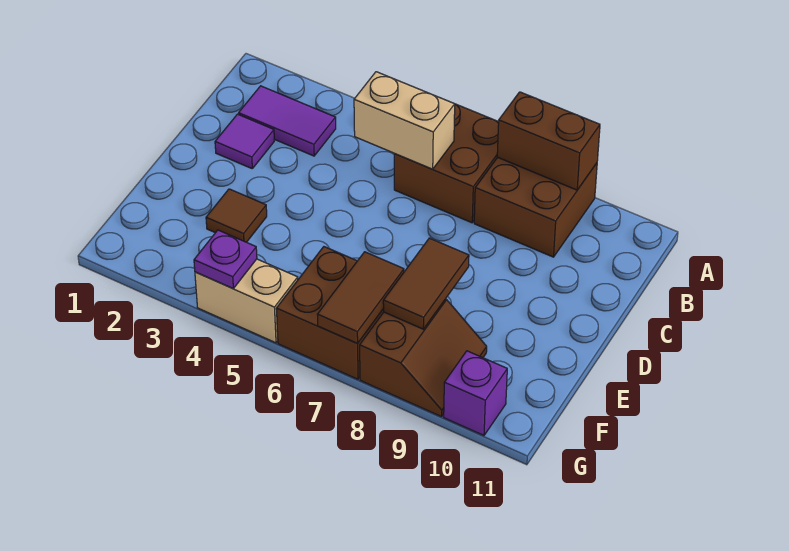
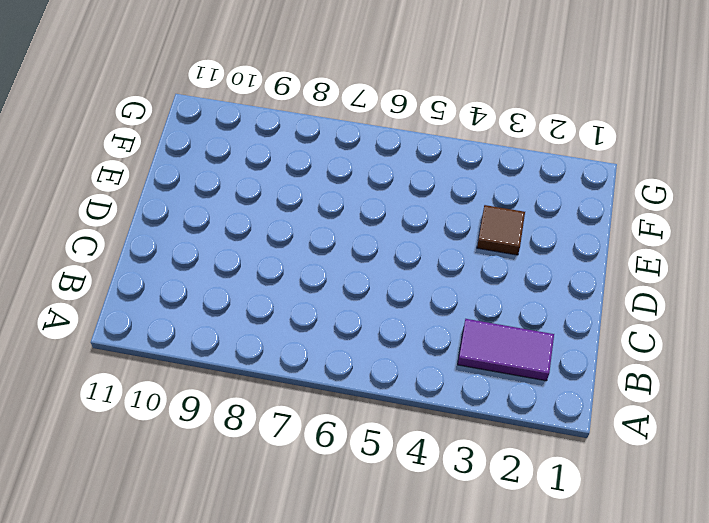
none -> brown 2x2 brick [394,104,499,223]
none -> brown 2x2 brick [474,157,597,257]
none -> purple 1x1 tile [215,114,274,168]

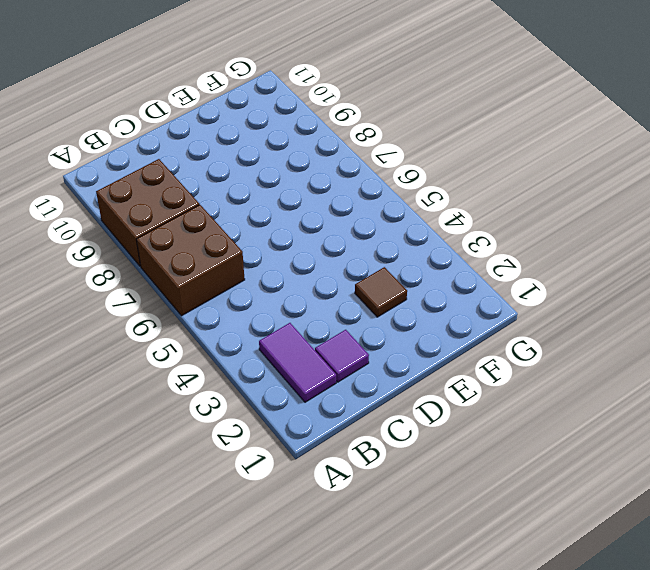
none -> brown 2x2 brick [276,247,384,379]
none -> brown 2x2 slope [360,299,487,417]
none -> tan 1x2 brick [195,259,298,343]

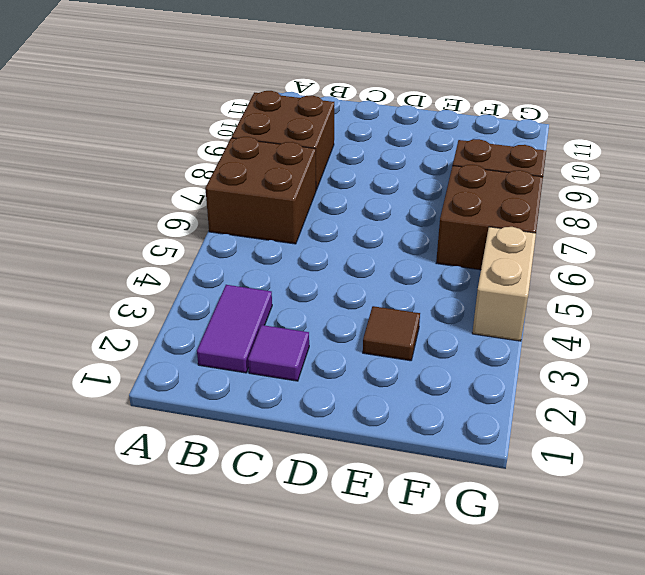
none -> purple 1x1 brick [444,351,507,436]
none -> brown 1x2 brick [497,92,600,190]
none -> tan 1x2 brick [354,72,455,169]

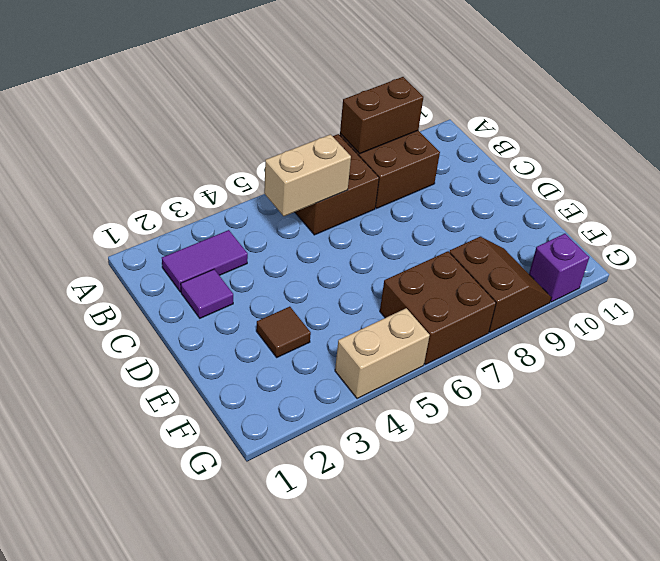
none -> brown 1x2 tile [383,238,469,329]
none -> brown 1x2 tile [317,252,404,344]
none -> purple 1x1 plate [194,230,257,288]

